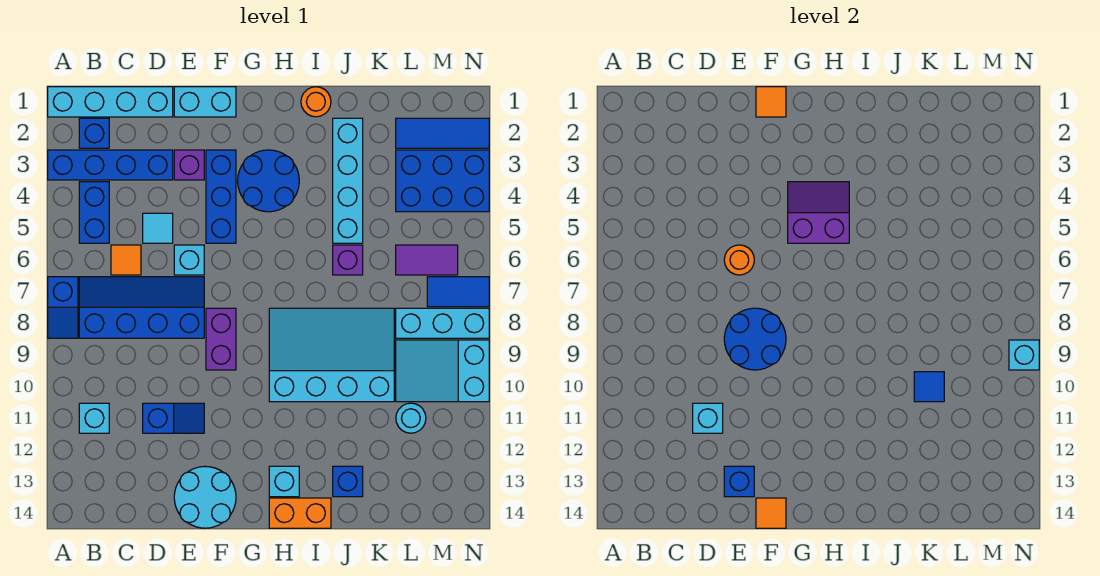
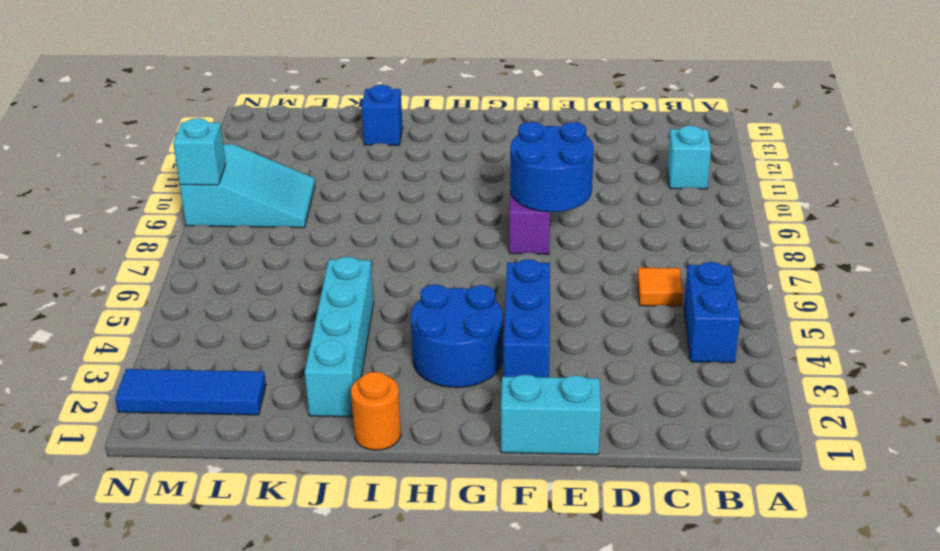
none -> cyan 1x4 brick [48,87,173,117]
none -> blue 1x4 brick [48,150,173,180]
none -> blue 1x2 slope [48,277,78,338]
none -> blue 1x1 brick [79,118,109,148]

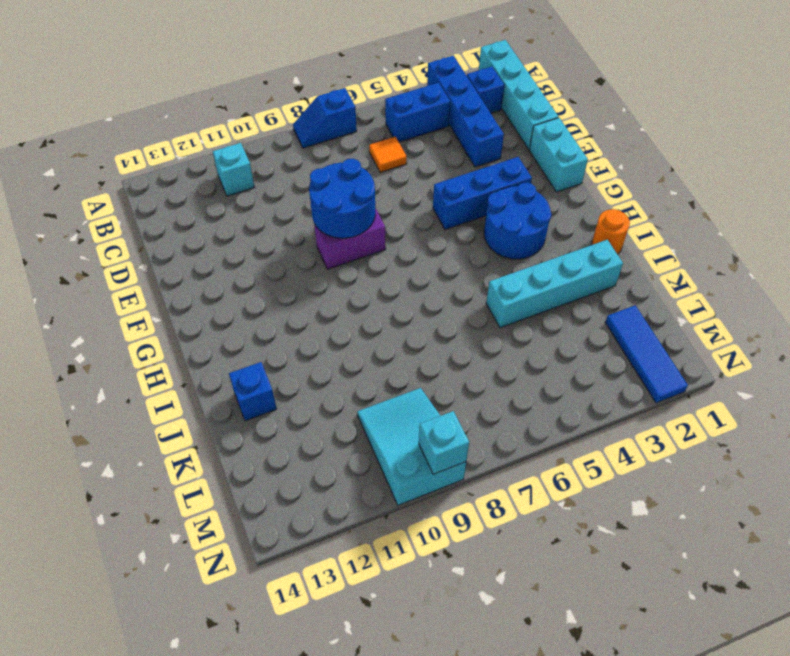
none -> blue 2x4 slope [79,277,204,338]
none -> cyan 1x1 tile [143,213,173,243]
none -> blue 1x2 slope [143,403,204,433]
none -> purple 1x1 brick [174,150,204,180]

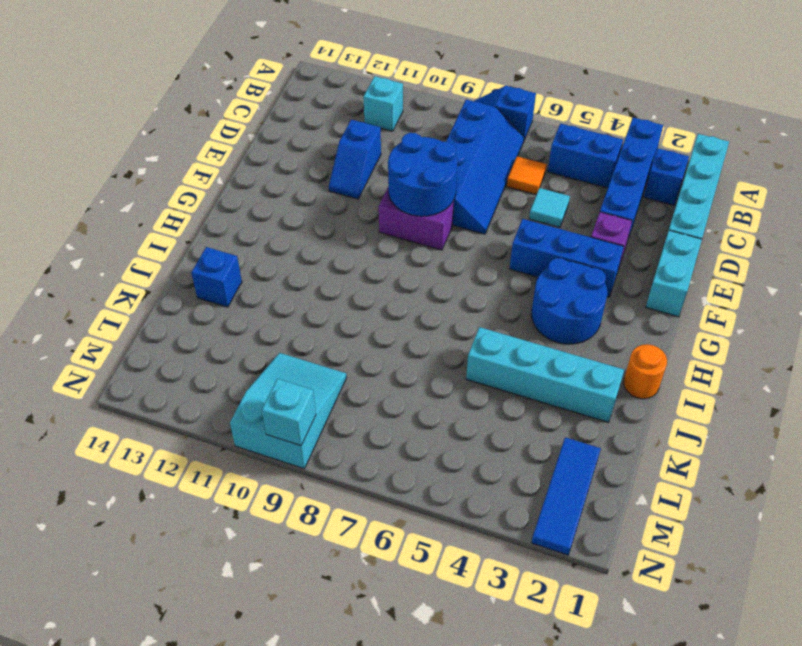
none -> cyan 1x1 brick [174,245,204,275]
none -> cyan 2x2 round brick [174,466,236,528]
none -> cyan 3x4 slope [269,308,394,402]
none -> cyan 1x1 brick [269,466,299,497]

